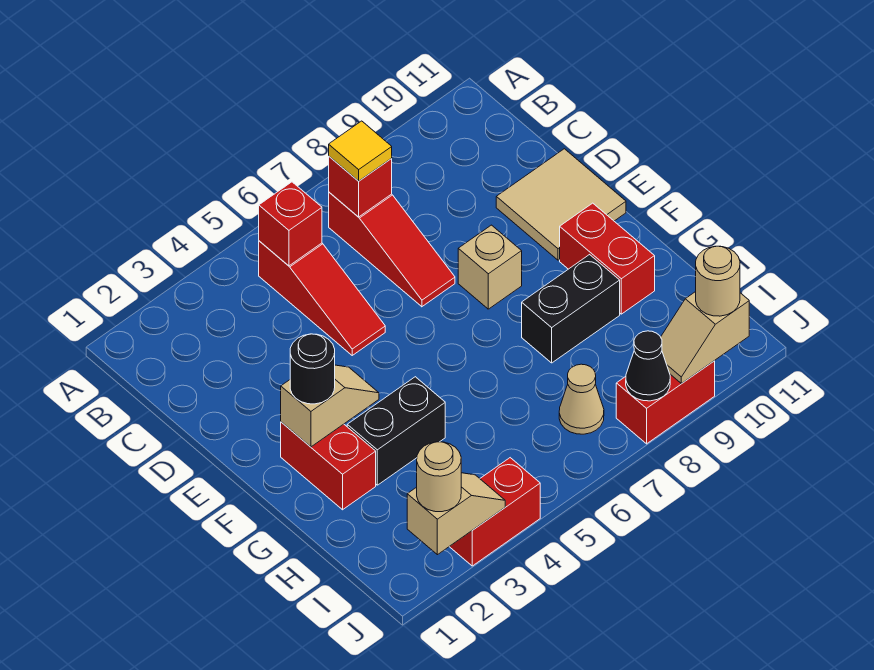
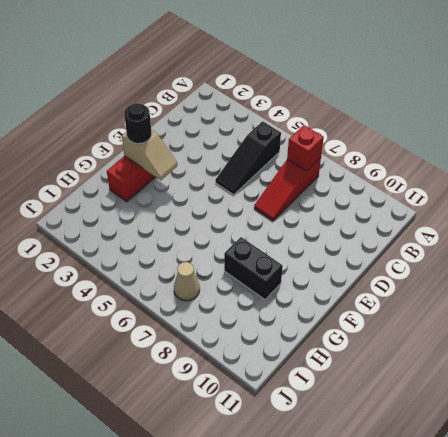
black 1x3 slope [215,121,281,195] -> red 1x3 slope [259,241,385,355]
none -> tan 2x2 tile [496,149,626,260]
none -> tan 1x1 brick [458,225,522,309]
none -> red 1x2 brick [560,203,655,314]

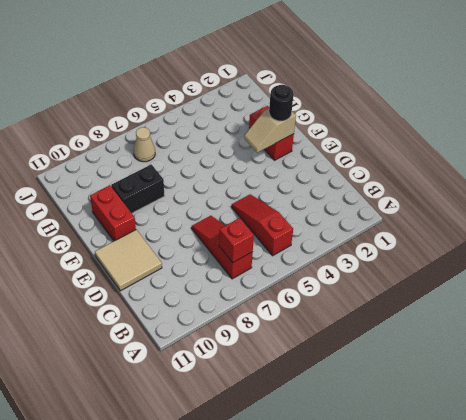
none -> tan 1x1 brick [458,225,522,309]
none -> black 1x2 brick [347,377,445,485]
none -> red 1x2 brick [449,458,540,566]

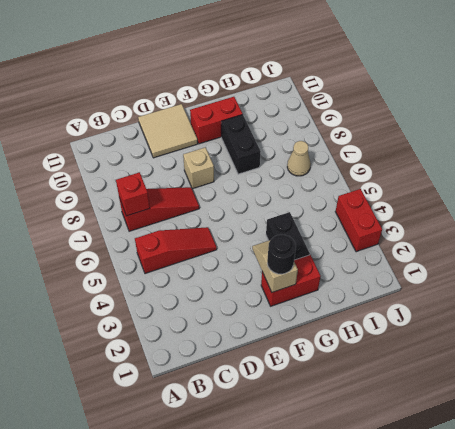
none -> red 1x2 brick [616,361,715,444]
none -> red 1x1 brick [259,182,322,266]
none -> tan 1x2 slope [407,473,505,555]

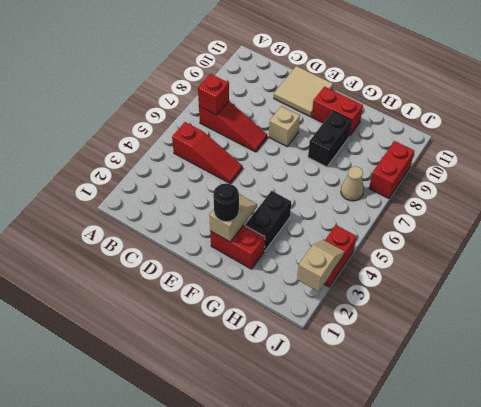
none -> red 1x1 brick [259,182,322,266]
none -> black 1x1 cone [626,331,670,401]
none -> tan 1x2 slope [661,292,749,384]

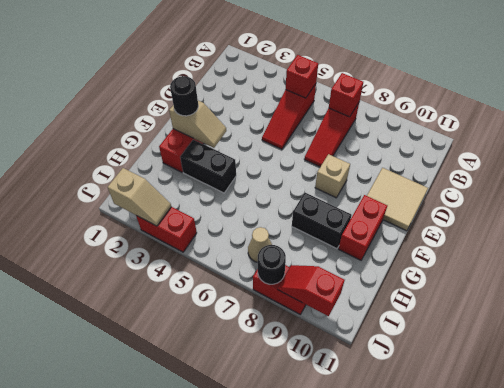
black 1x1 round brick [258,245,286,284] -> black 1x1 cone [626,331,670,401]
red 1x2 slope [278,265,345,316] -> tan 1x2 slope [661,292,749,384]
none -> yellow 1x1 tile [329,121,392,181]
none -> tan 1x1 round brick [417,442,461,512]
none -> tan 1x1 round brick [696,246,740,316]

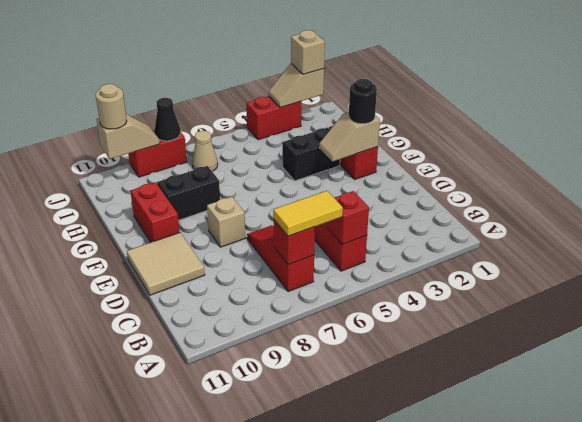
yellow 1x2 tile [273,191,343,236] -> yellow 1x1 tile [329,121,392,181]
tan 1x1 brick [291,30,325,74] -> tan 1x1 round brick [417,442,461,512]

